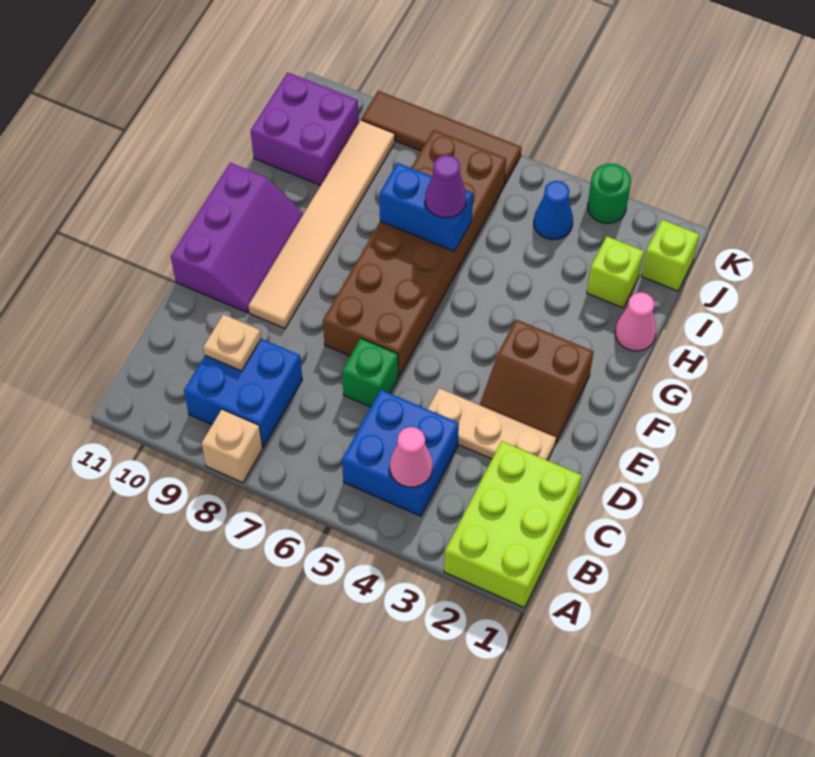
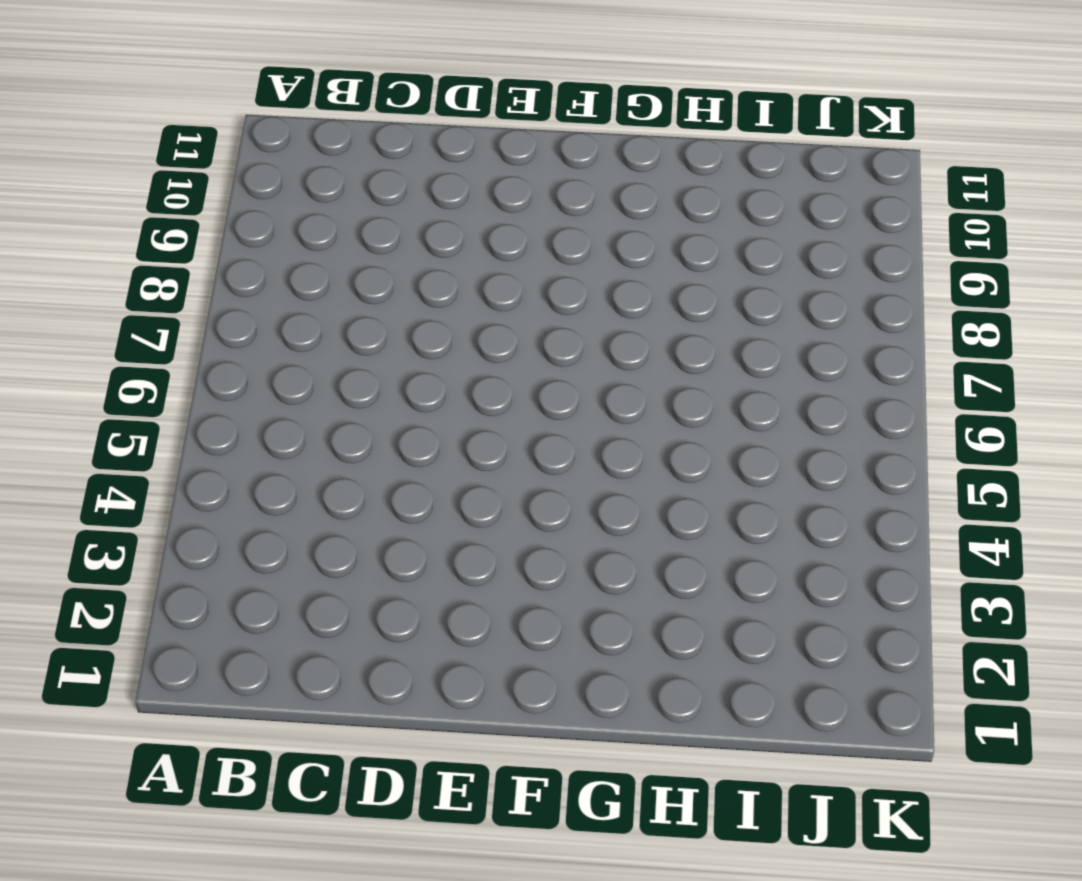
none -> lime 2x3 brick [444,441,582,608]
none -> tan 1x1 brick [202,409,263,483]
none -> blue 2x2 brick [342,390,459,516]

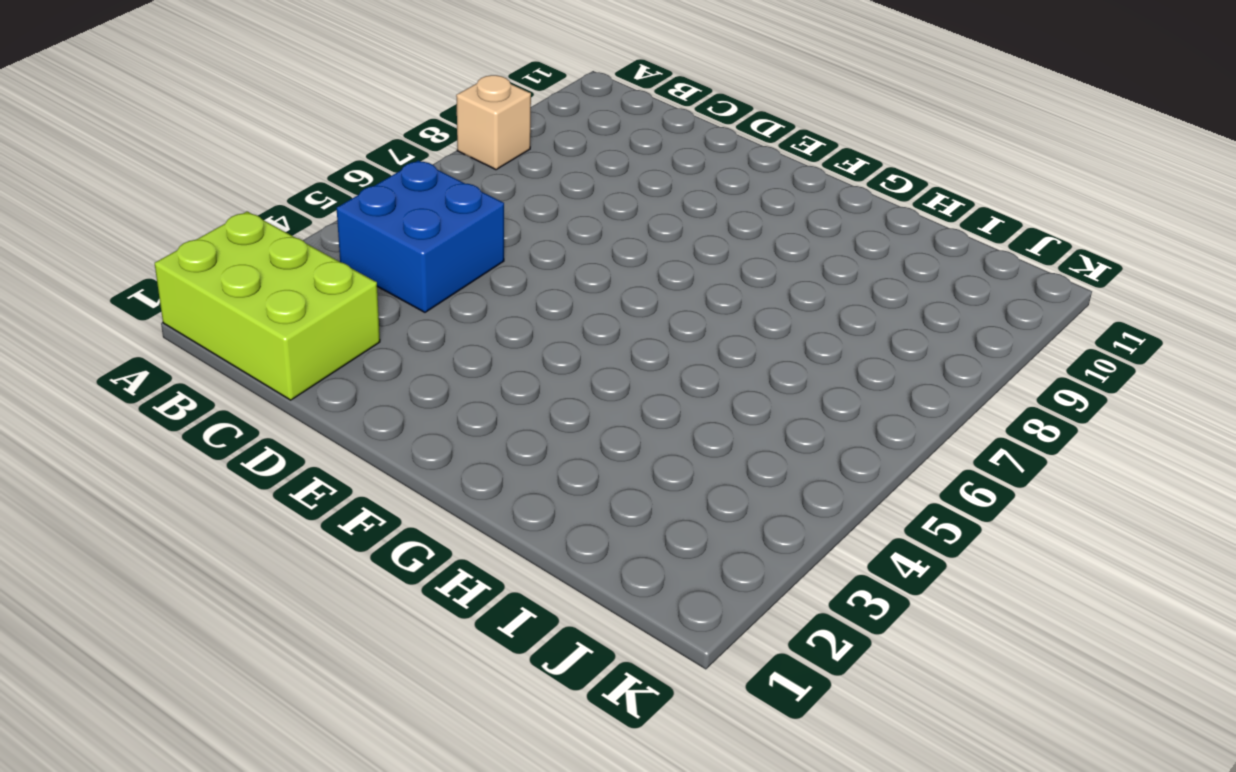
none -> blue 2x2 brick [184,339,302,447]
none -> tan 1x3 plate [428,388,556,460]
none -> green 1x1 brick [342,338,398,407]

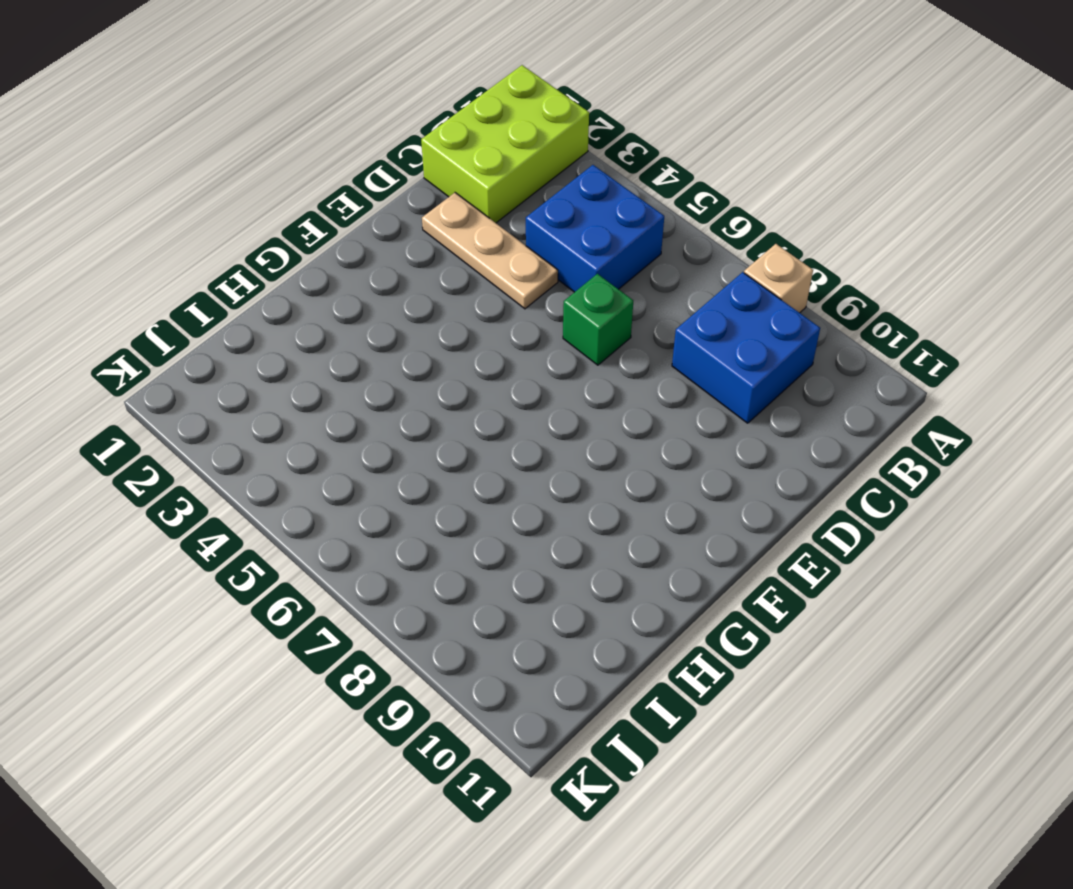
none -> brown 2x2 slope [480,320,594,443]
none -> brown 2x6 brick [323,130,506,377]
none -> tan 1x6 tile [249,120,395,328]

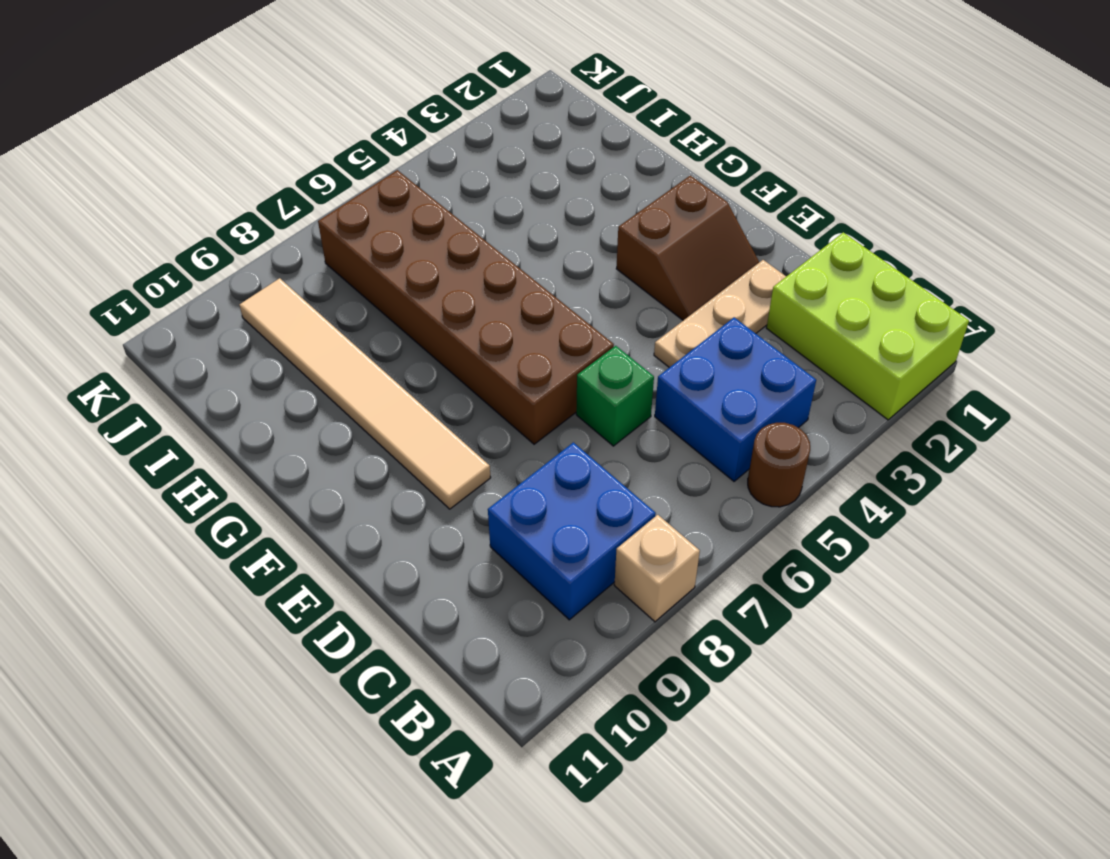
brown 1x1 round brick [748,423,810,507] -> none
none -> purple 2x3 slope [171,163,303,313]
none -> pink 1x1 cone [615,292,656,351]
none -> lime 1x1 brick [587,236,644,308]

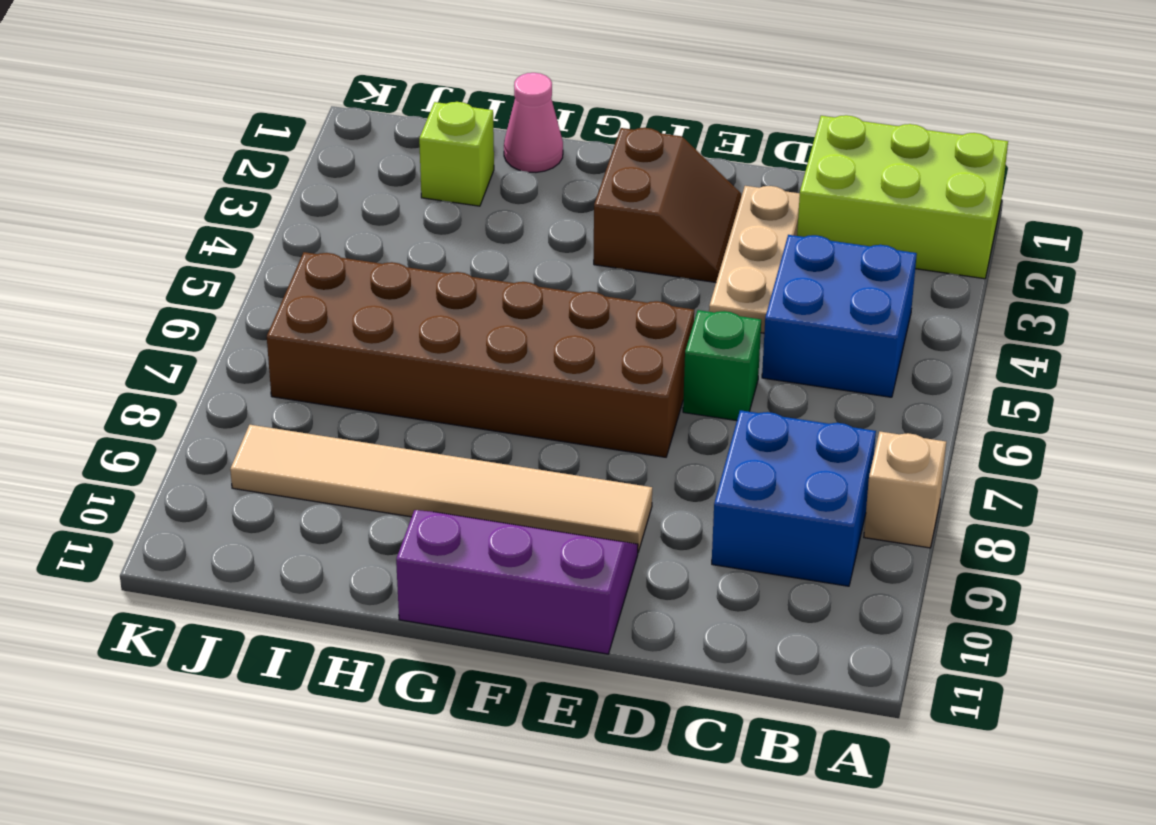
none -> purple 2x2 brick [251,72,359,185]
none -> lime 1x1 brick [642,220,699,291]
none -> blue 1x1 cone [534,181,573,240]

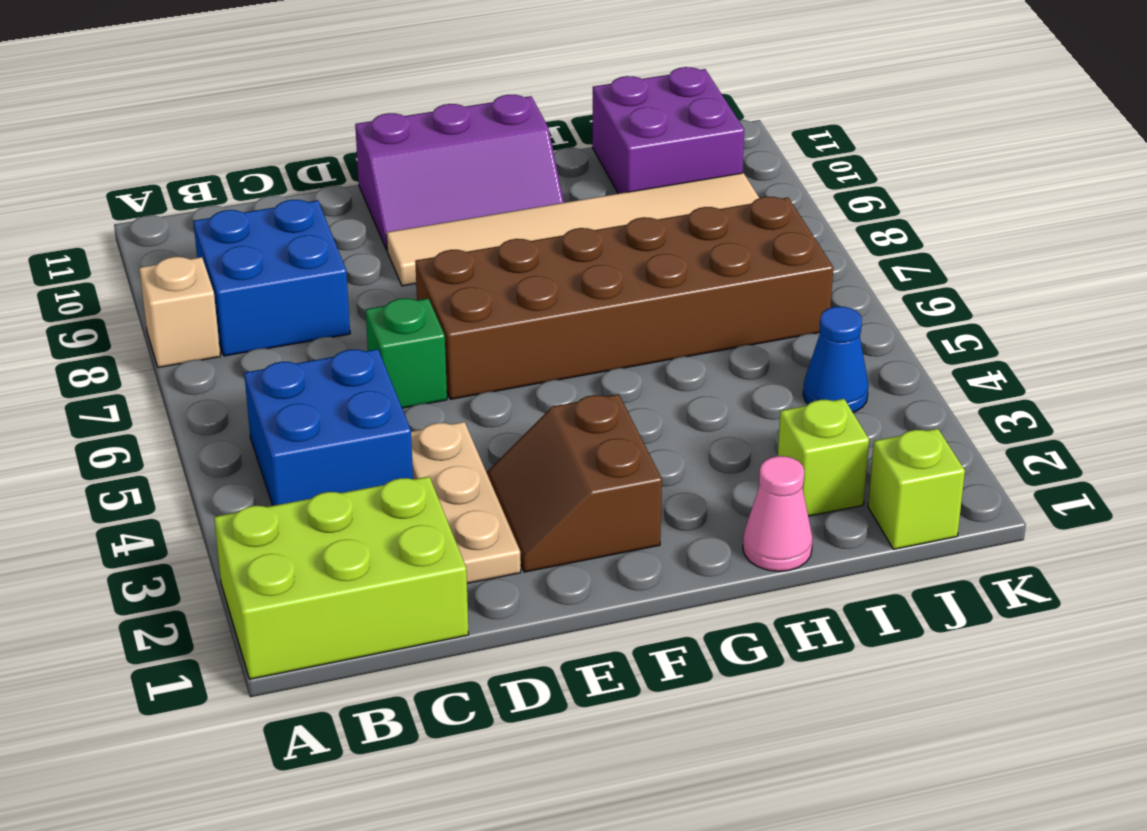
none -> green 1x1 round brick [588,164,631,223]
none -> brown 1x4 tile [361,91,522,184]
none -> pink 1x1 cone [390,427,433,487]

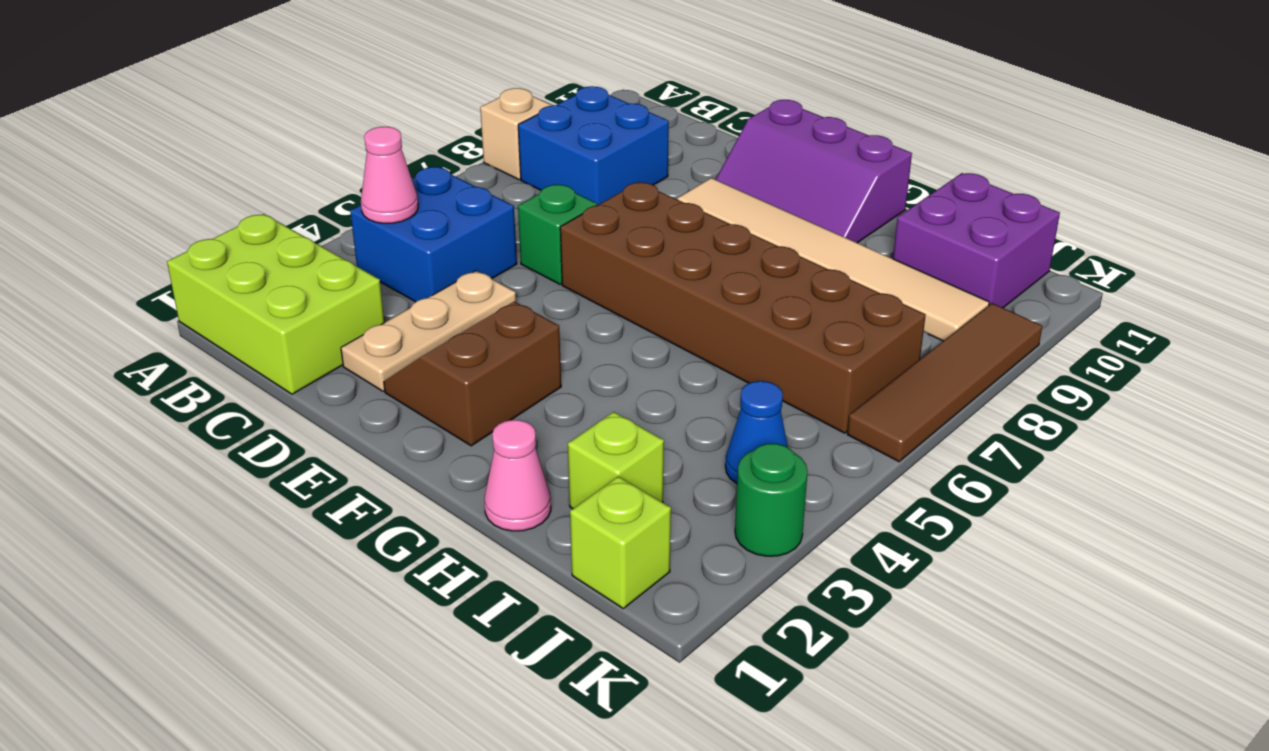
none -> tan 1x1 plate [203,314,261,371]
none -> blue 1x2 brick [379,163,473,251]
none -> purple 1x1 cone [425,155,466,218]

